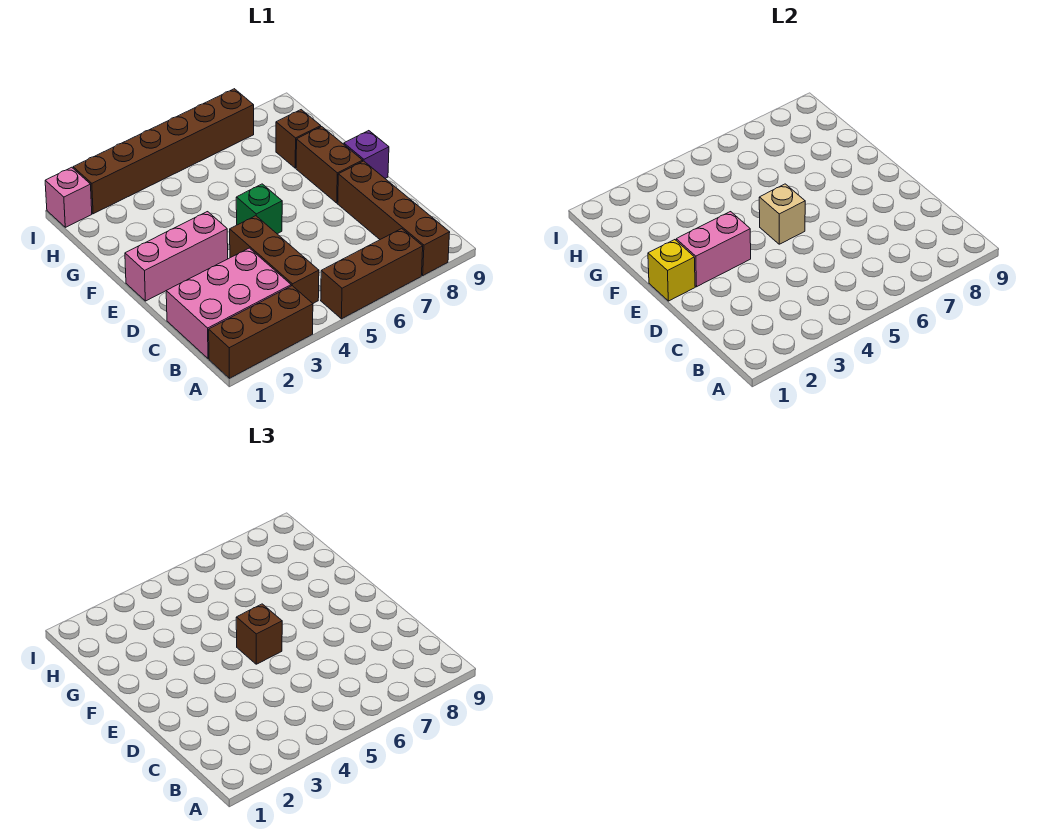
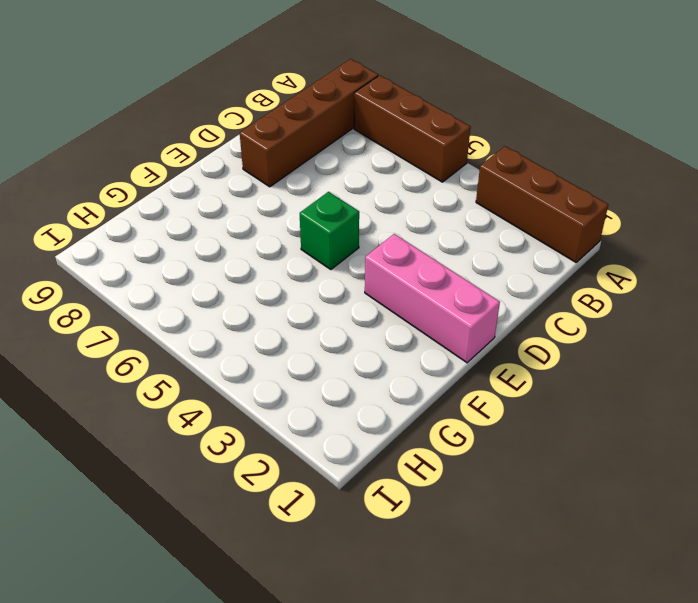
none -> pink 2x3 brick [166,248,291,359]
none -> brown 1x3 brick [230,216,319,303]
none -> brown 1x2 brick [296,127,363,203]

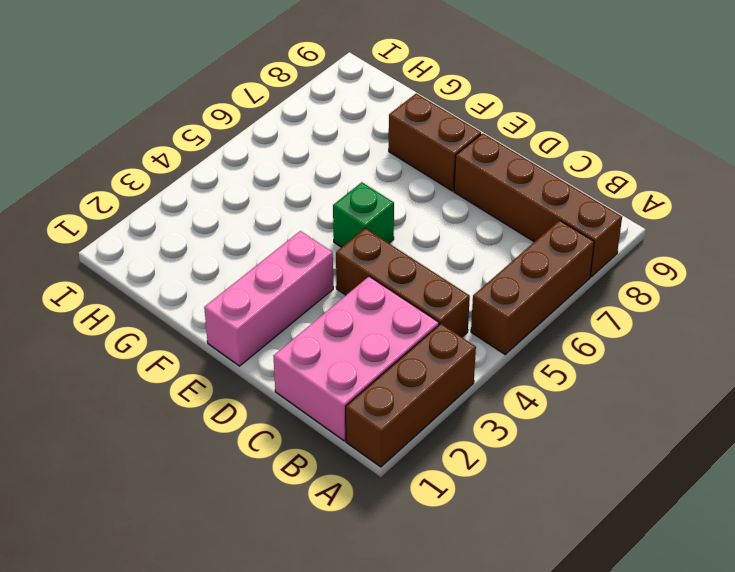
none -> purple 1x1 brick [344,131,389,178]
none -> brown 1x1 brick [276,110,321,168]
none -> pink 1x1 brick [45,167,92,227]

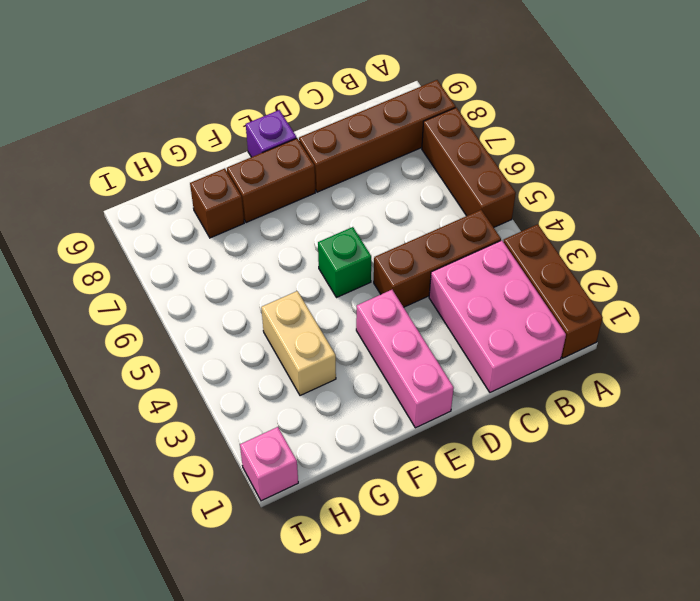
tan 1x2 brick [261,291,336,396] -> none
none -> brown 1x6 brick [73,89,254,214]
none -> yellow 1x1 brick [648,240,695,301]
none -> pink 1x2 brick [676,212,751,287]

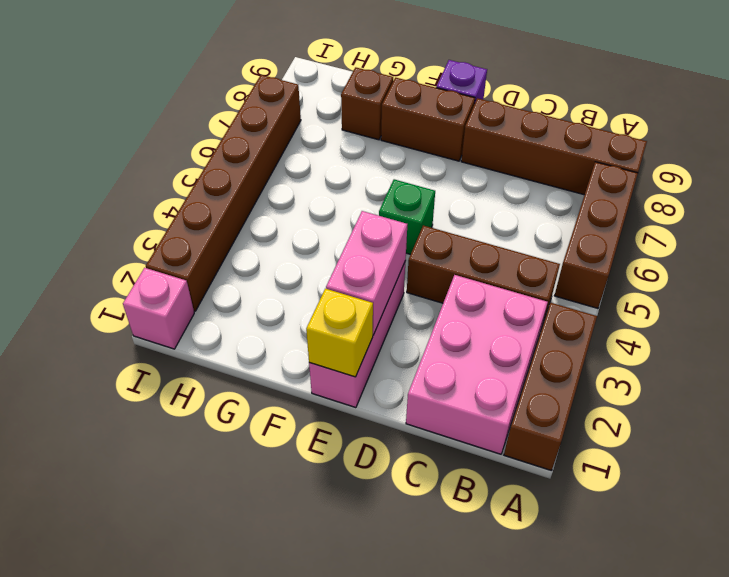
none -> tan 1x1 brick [759,184,805,244]
none -> brown 1x1 brick [236,604,282,664]

